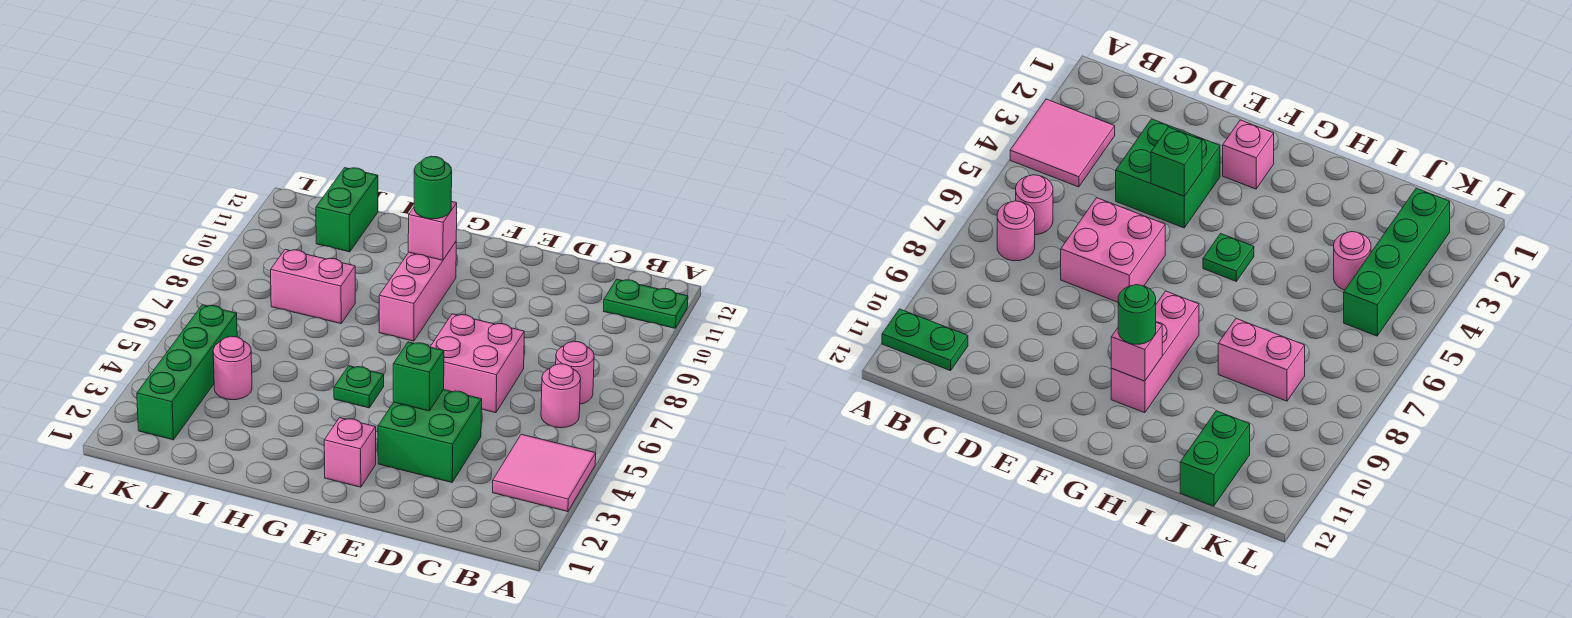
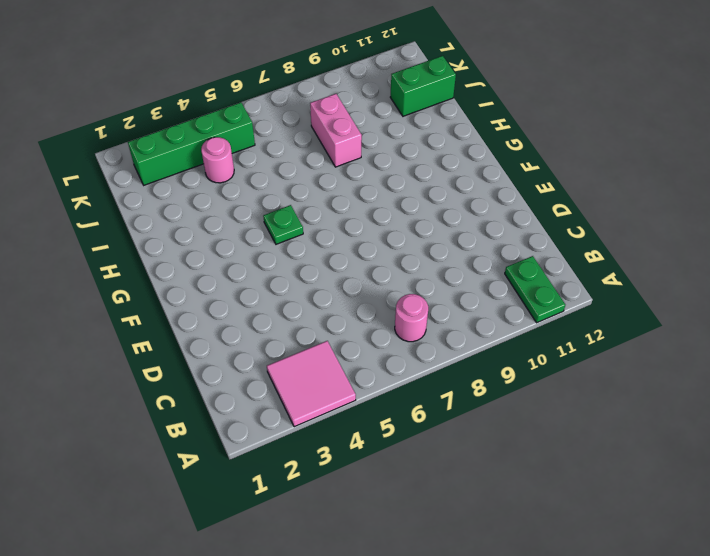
none -> pink 1x1 round brick [541,364,581,428]
none -> green 2x2 brick [378,390,482,482]
none -> pink 2x2 brick [430,314,524,413]

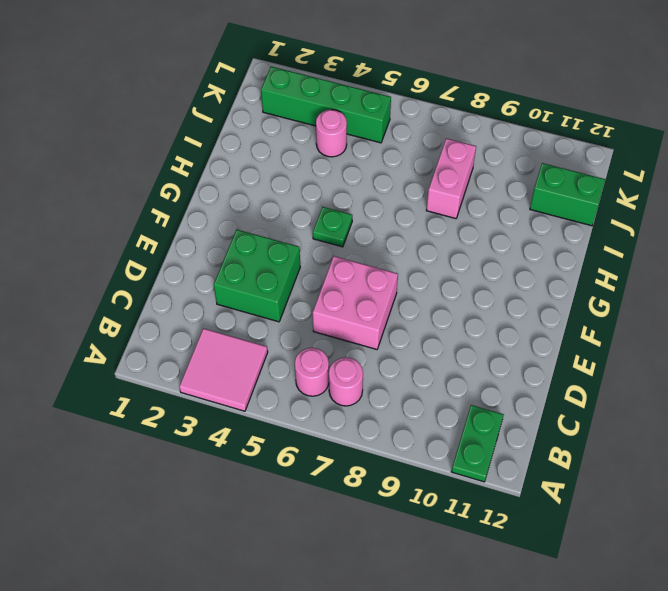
none -> pink 1x1 brick [324,418,376,487]
none -> pink 1x3 brick [379,242,456,341]
none -> green 1x1 brick [393,342,444,411]

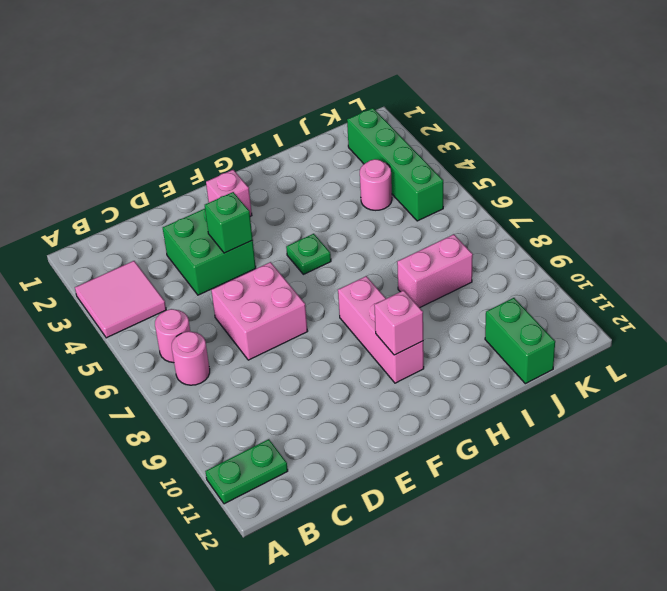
none -> green 1x1 round brick [414,156,452,219]

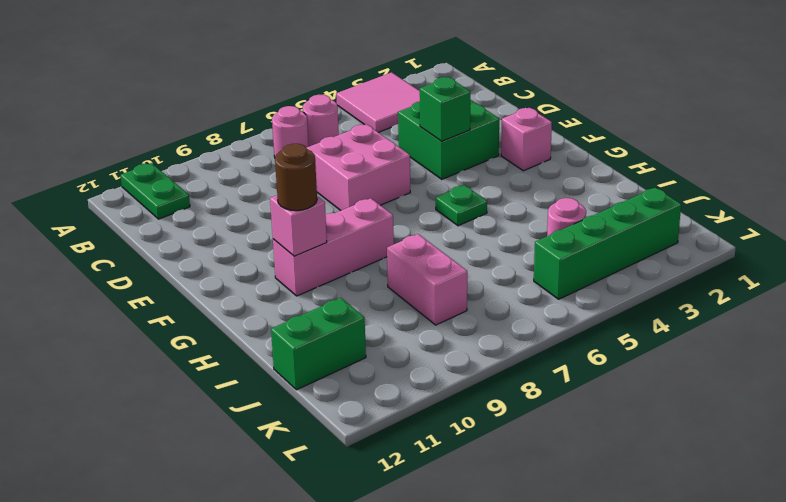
brown 1x1 round brick [275,144,317,211] -> green 1x1 round brick [414,156,452,219]

